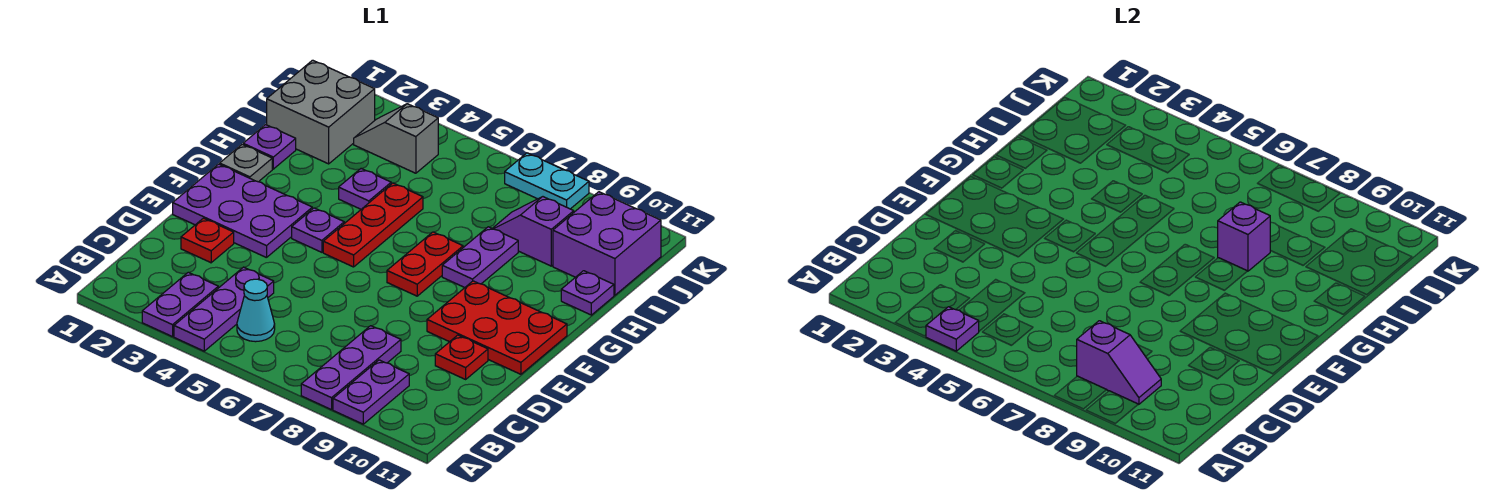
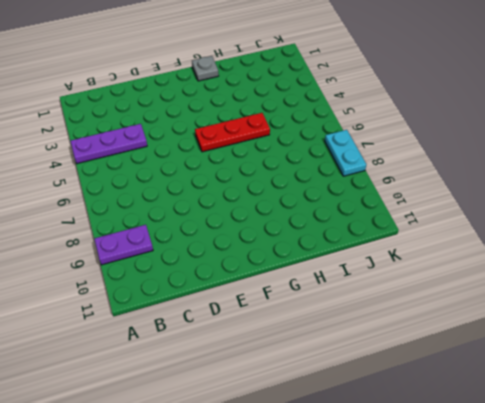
none -> purple 1x2 plate [142,272,218,337]
none -> purple 1x3 plate [301,326,401,410]
none -> cyan 1x1 cone [237,279,275,342]

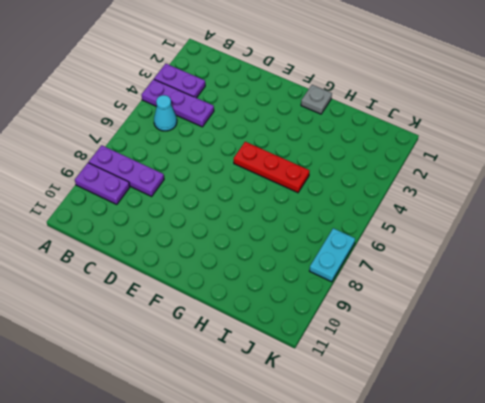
none -> red 1x1 plate [181,218,234,263]
none -> red 1x1 plate [435,335,488,379]
none -> purple 2x3 plate [173,164,312,258]

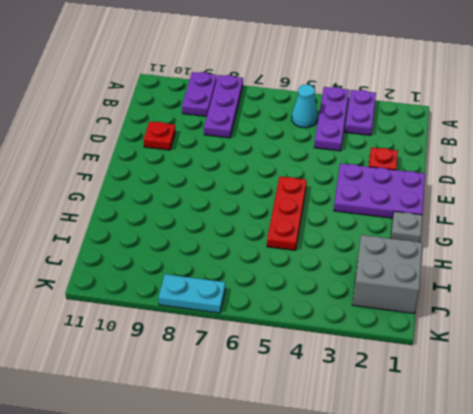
none -> red 2x3 plate [427,281,567,374]
none -> purple 1x1 plate [292,208,344,252]
none -> red 1x2 plate [387,232,463,296]

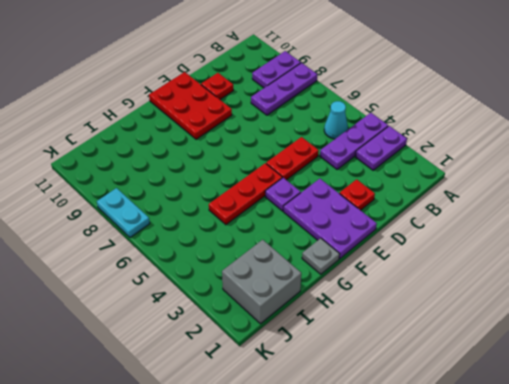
red 1x2 plate [266,137,319,180] -> red 1x2 plate moved to [387,232,463,296]
none -> purple 1x2 plate [442,227,518,288]
none -> purple 1x1 plate [243,125,296,169]
none -> purple 1x1 plate [339,169,391,209]

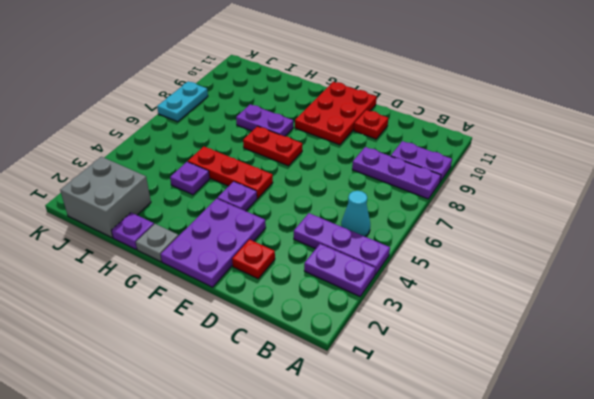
none -> purple 1x1 plate [561,271,614,315]
none -> purple 1x2 slope [492,197,574,266]
none -> purple 2x2 brick [553,192,661,295]

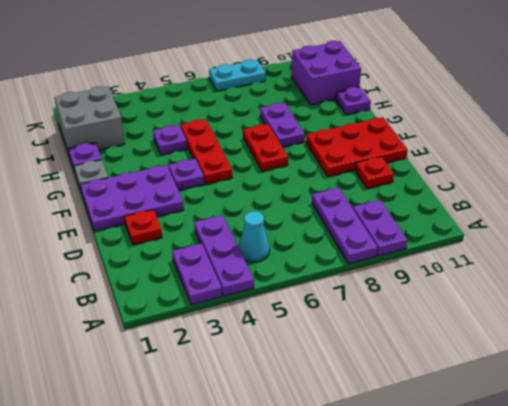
none -> purple 1x2 slope [492,197,574,266]
none -> grey 1x2 slope [354,104,438,173]
none -> purple 1x1 plate [926,307,979,351]

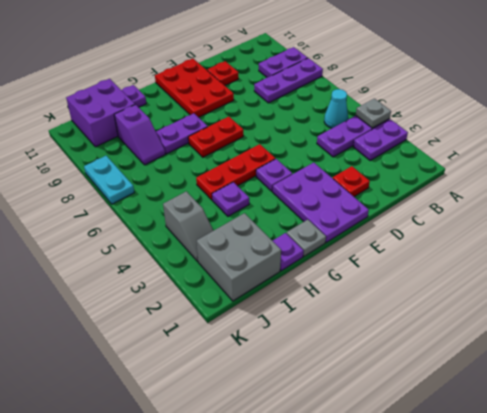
grey 1x1 plate [356,99,391,128] -> purple 1x1 plate [926,307,979,351]
none -> purple 1x2 slope [1077,321,1161,404]
none -> purple 1x1 brick [1218,202,1270,271]

